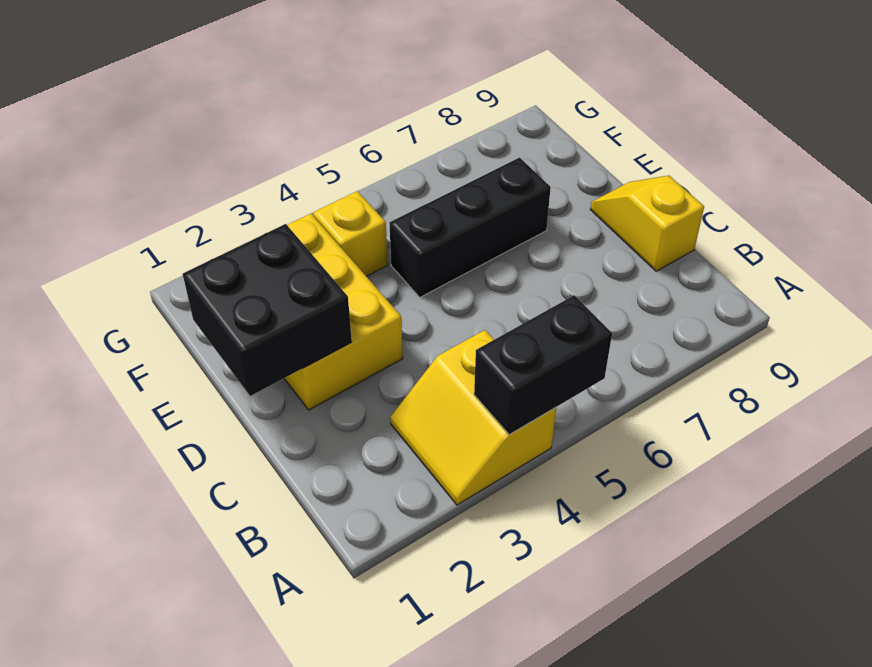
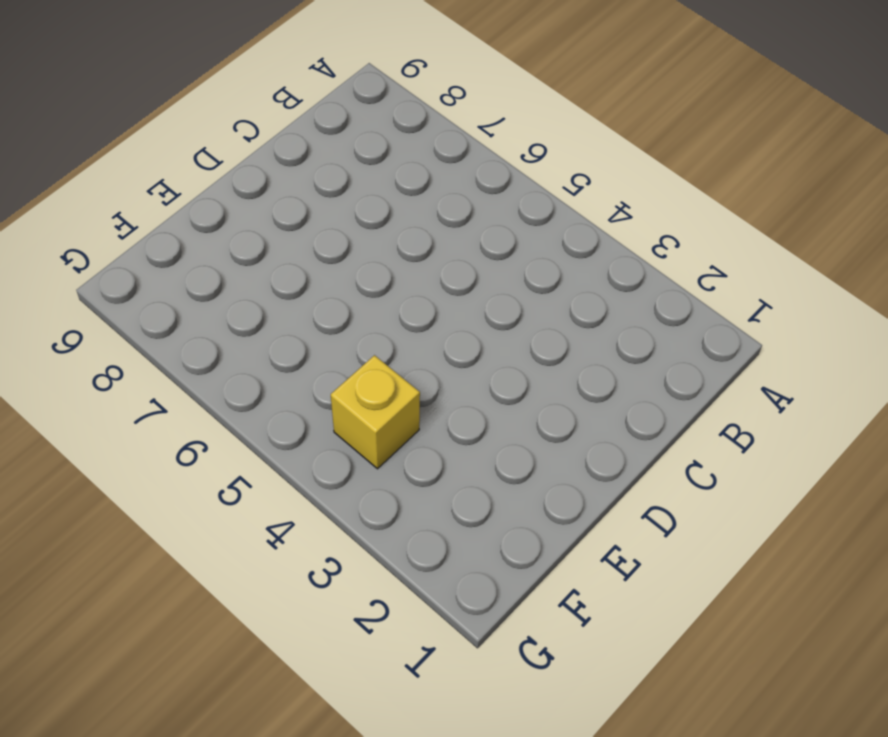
none -> yellow 2x2 slope [390,330,556,505]
none -> yellow 1x2 slope [590,176,704,271]

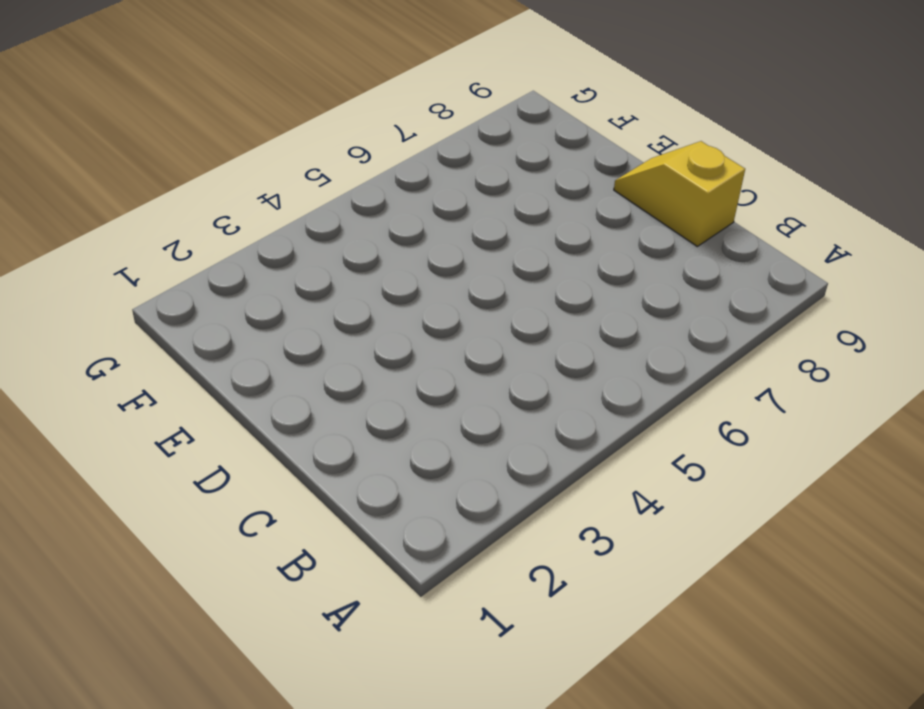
none -> yellow 2x2 slope [390,330,556,505]
none -> yellow 2x3 brick [284,214,403,410]

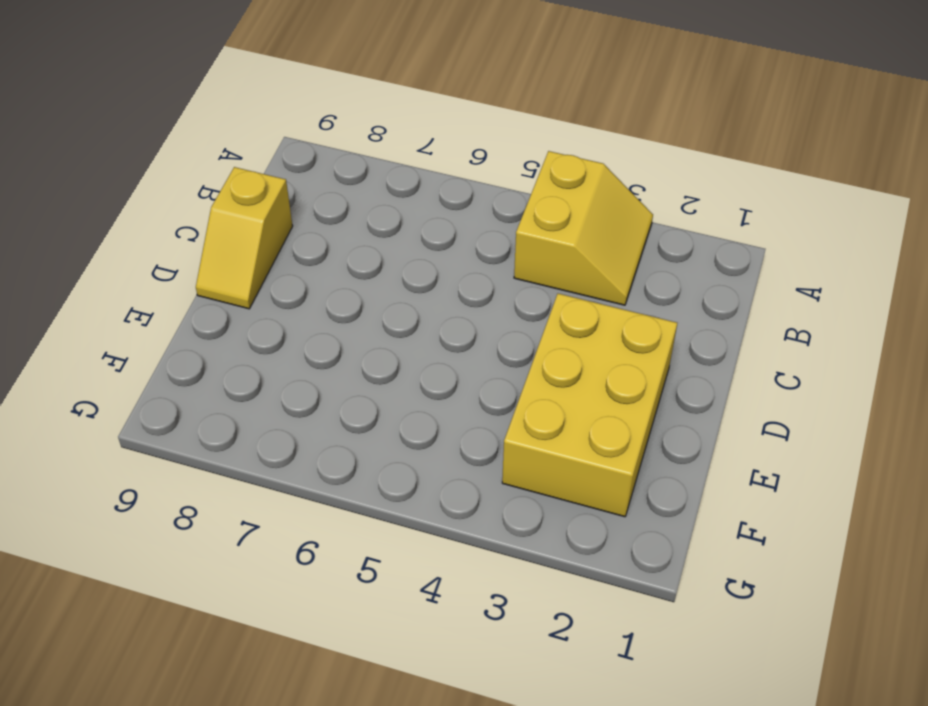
none -> black 1x3 brick [389,158,551,297]
none -> yellow 1x1 brick [313,191,388,276]

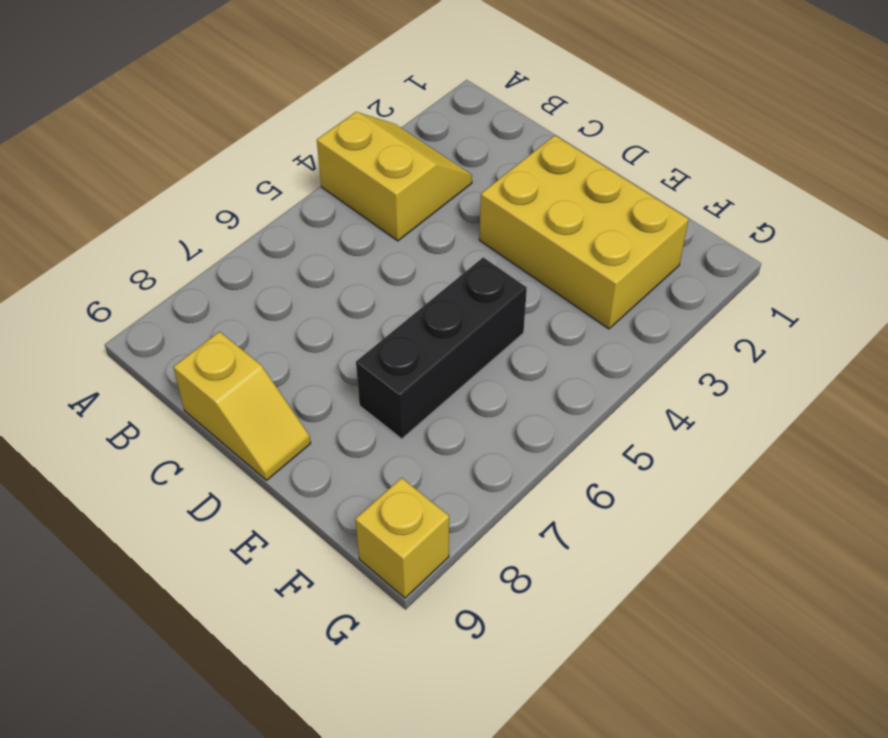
yellow 1x1 brick [355,478,449,598] -> yellow 1x1 brick moved to [313,191,388,276]
none -> black 1x2 brick [474,295,612,434]
none -> black 2x2 brick [183,224,352,396]

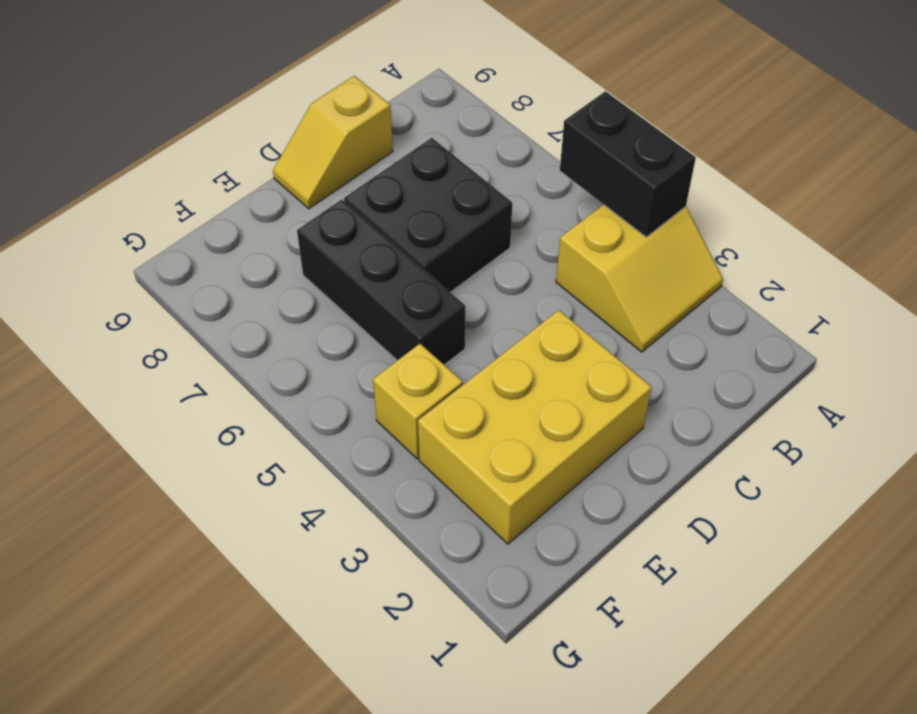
black 2x2 brick [344,138,512,292] -> black 2x2 brick moved to [183,224,352,396]

